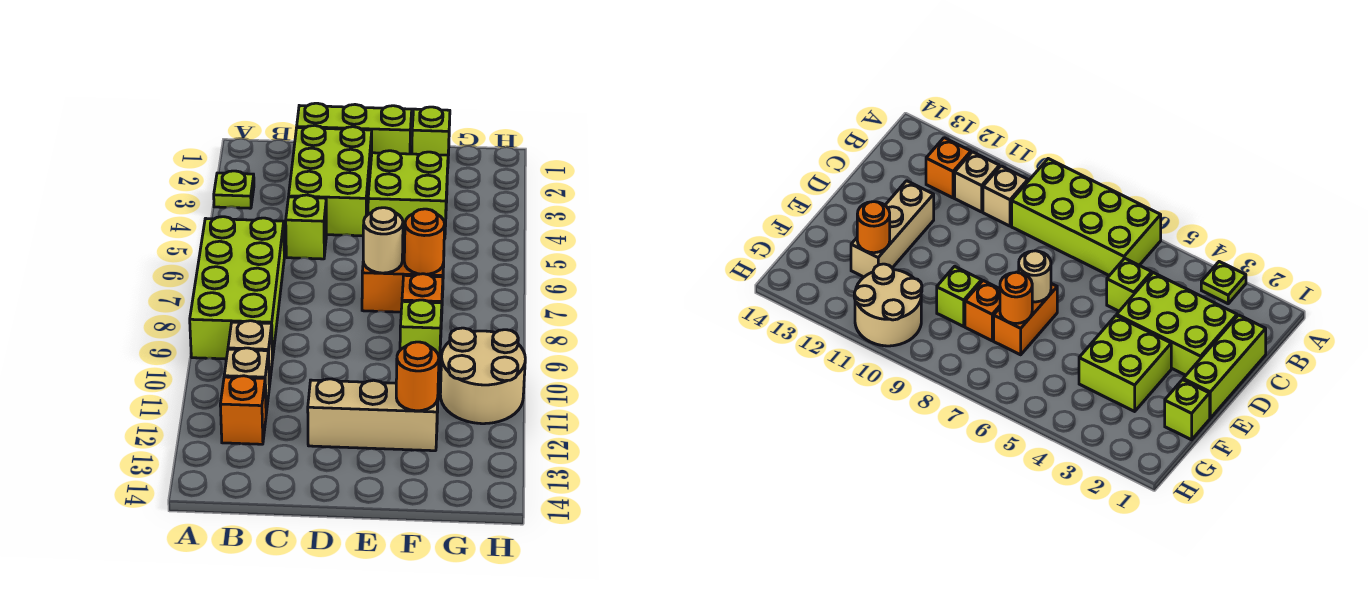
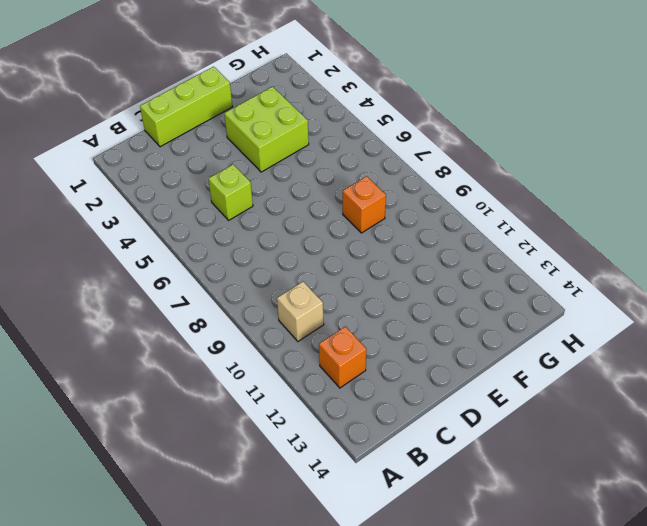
none -> lime 1x1 plate [214,171,254,208]
none -> lime 2x4 brick [190,217,284,360]
none -> tan 1x1 brick [224,348,269,413]

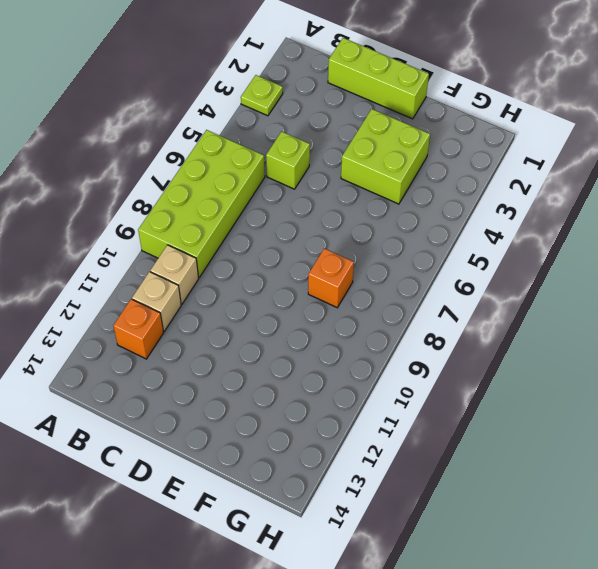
none -> lime 2x3 brick [289,125,372,236]
none -> tan 1x3 brick [308,379,438,451]
none -> orange 1x2 brick [362,250,444,312]

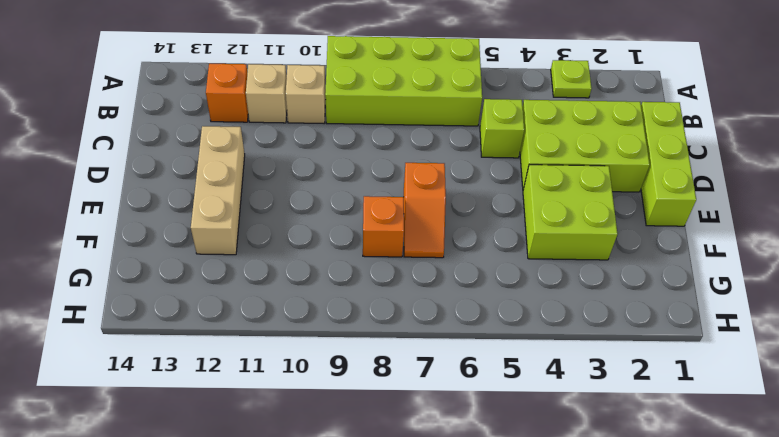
orange 1x2 slope [404,163,446,258] -> orange 1x2 brick [362,250,444,312]
none -> lime 1x1 brick [412,107,450,155]
none -> lime 1x1 brick [400,300,442,366]
none -> tan 2x2 round brick [440,328,525,424]

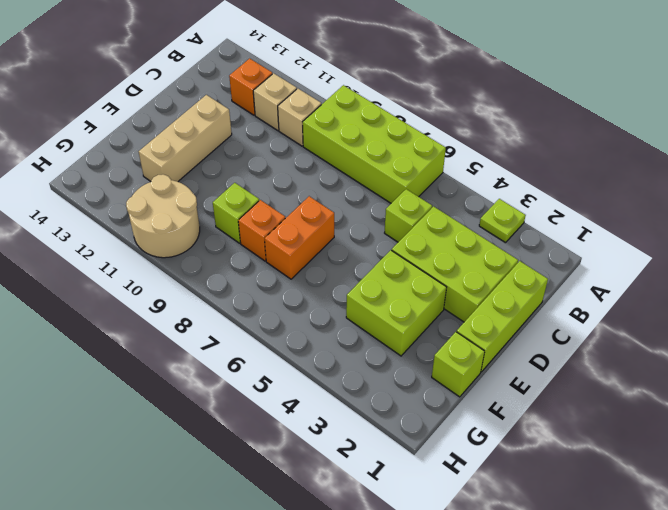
none -> tan 1x1 round brick [363,208,403,273]
none -> orange 1x1 round brick [404,209,445,274]
none -> orange 1x1 round brick [396,342,439,411]

